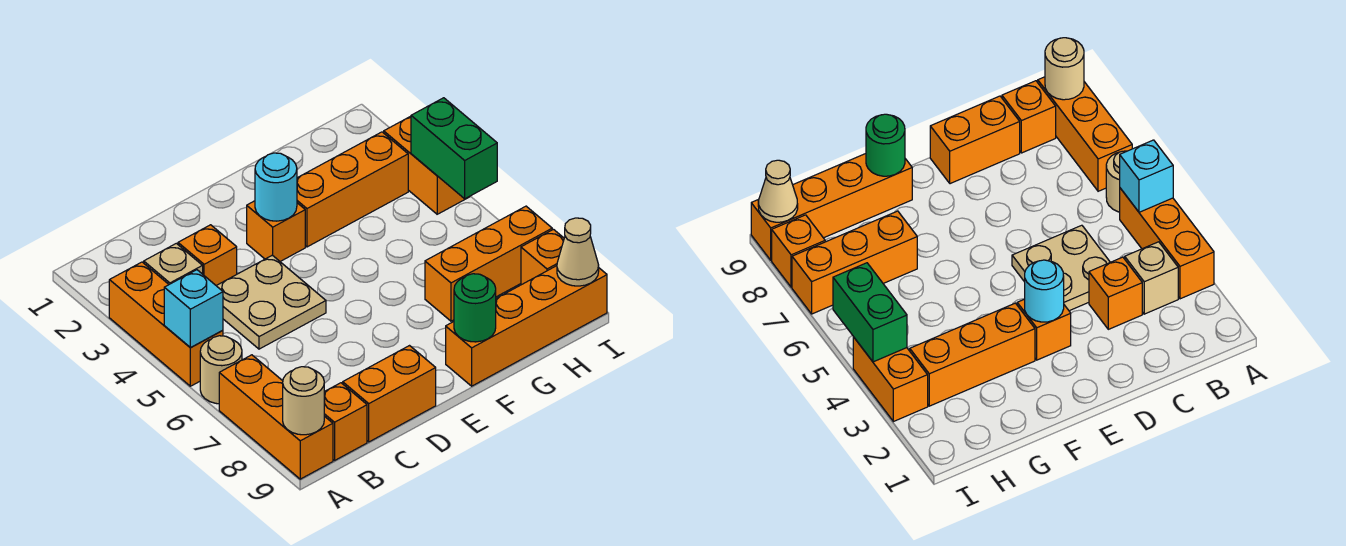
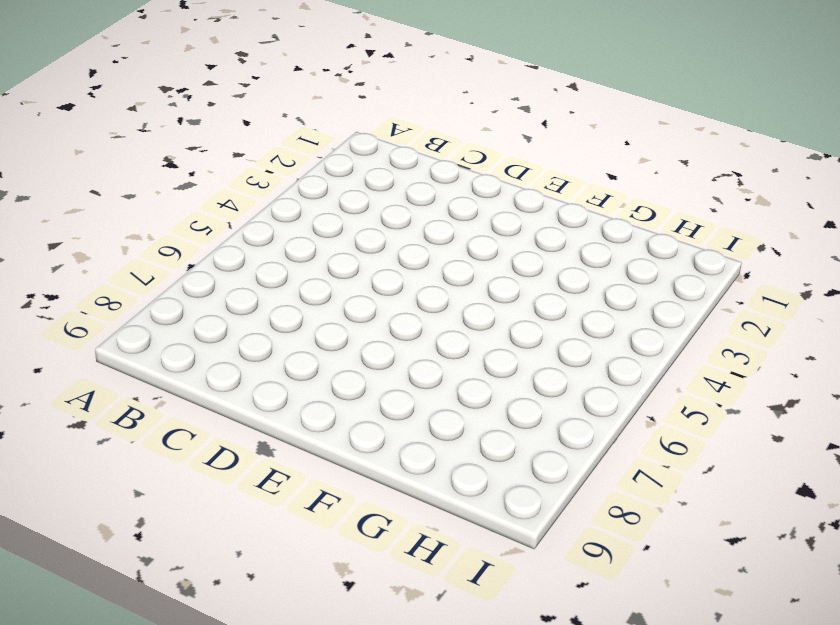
none -> orange 1x3 brick [109,262,223,386]
none -> tan 1x1 round brick [200,336,242,404]
none -> orange 1x3 brick [219,355,333,479]

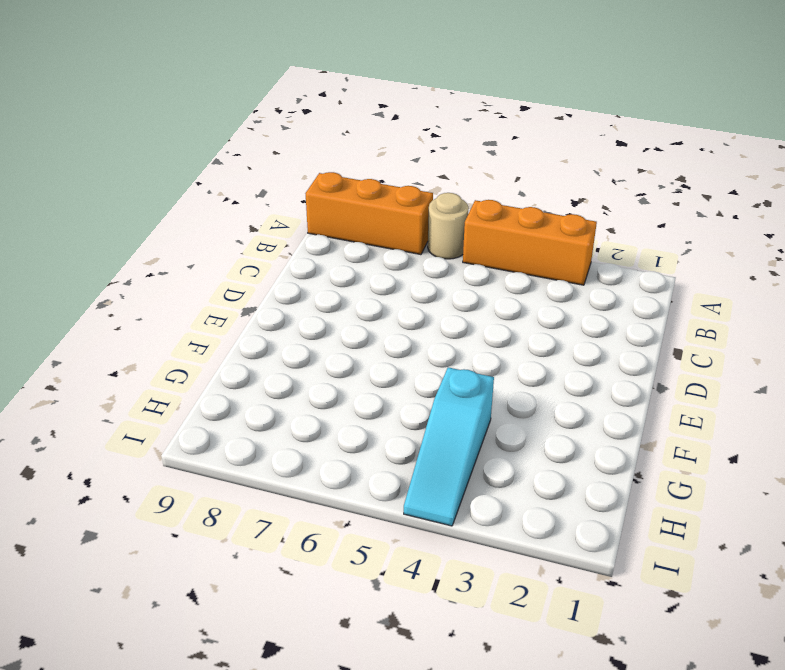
cyan 1x3 slope [404,367,494,526] -> orange 1x2 brick [384,116,470,214]
none -> tan 1x1 brick [144,243,203,284]
none -> orange 1x1 brick [324,383,367,460]
none -> orange 1x1 brick [178,225,237,285]

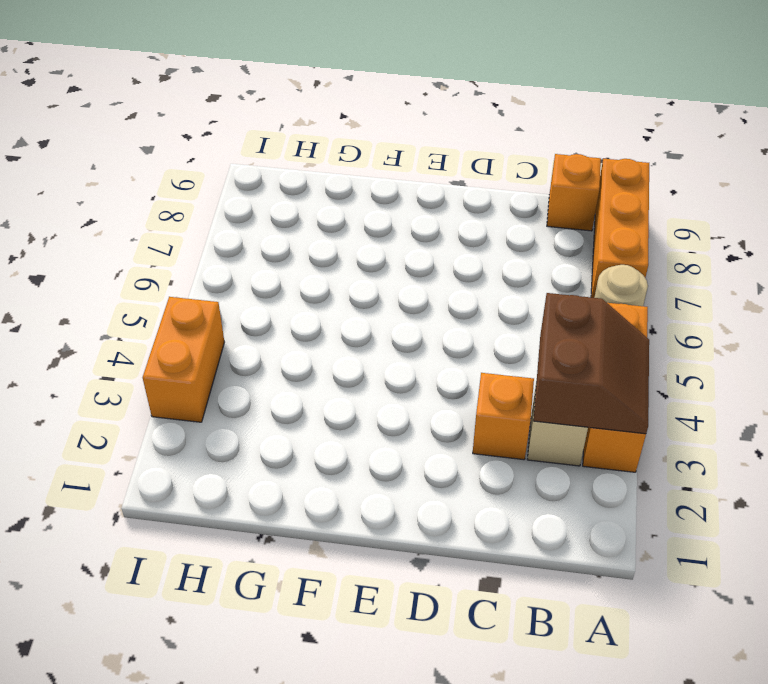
brown 2x2 slope [533,293,649,434] -> none
none -> tan 2x2 plate [216,255,326,349]
none -> orange 1x2 brick [343,346,436,442]
none -> orange 1x1 brick [247,201,305,261]

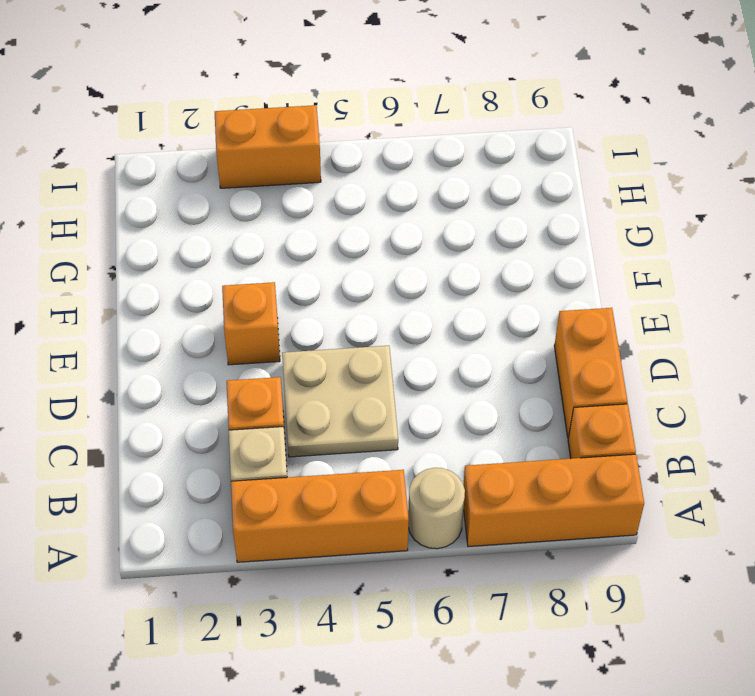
none -> orange 1x3 brick [297,132,408,247]
none -> orange 1x4 brick [446,266,607,386]
none -> orange 1x3 brick [425,206,552,321]

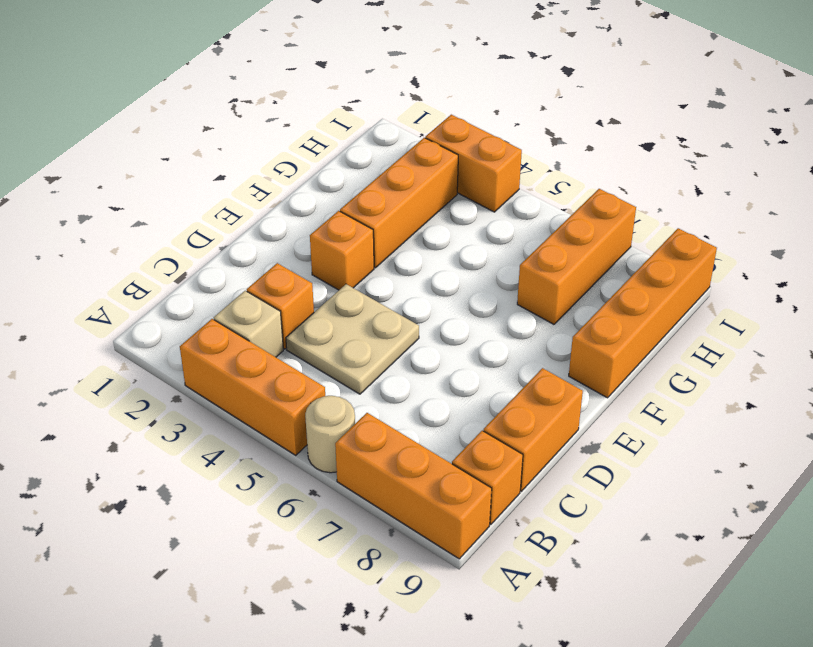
none -> orange 1x1 brick [521,229,564,285]
none -> cyan 1x1 brick [164,270,223,348]
none -> tan 1x1 round brick [283,367,324,435]

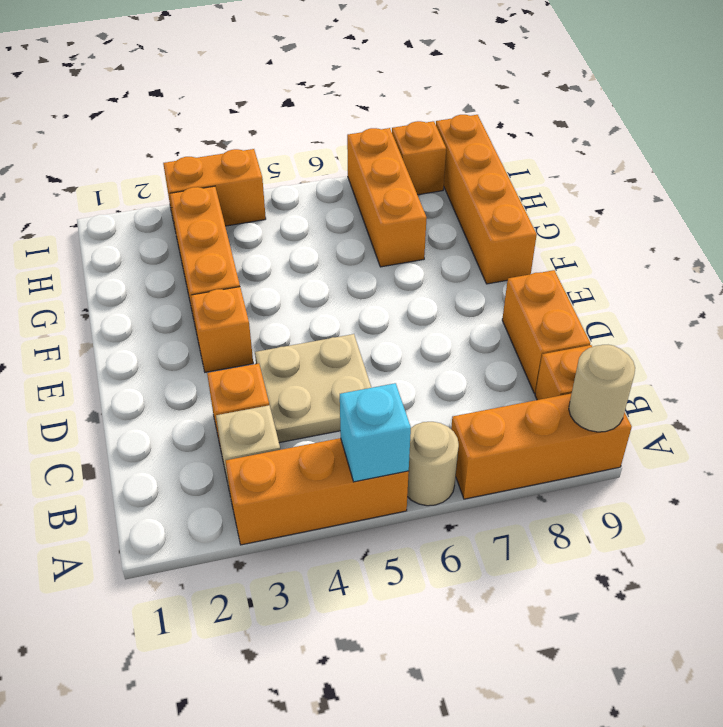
none -> cyan 1x1 round brick [255,153,297,221]
none -> green 1x1 round brick [454,274,496,342]
none -> green 1x2 brick [411,98,497,199]

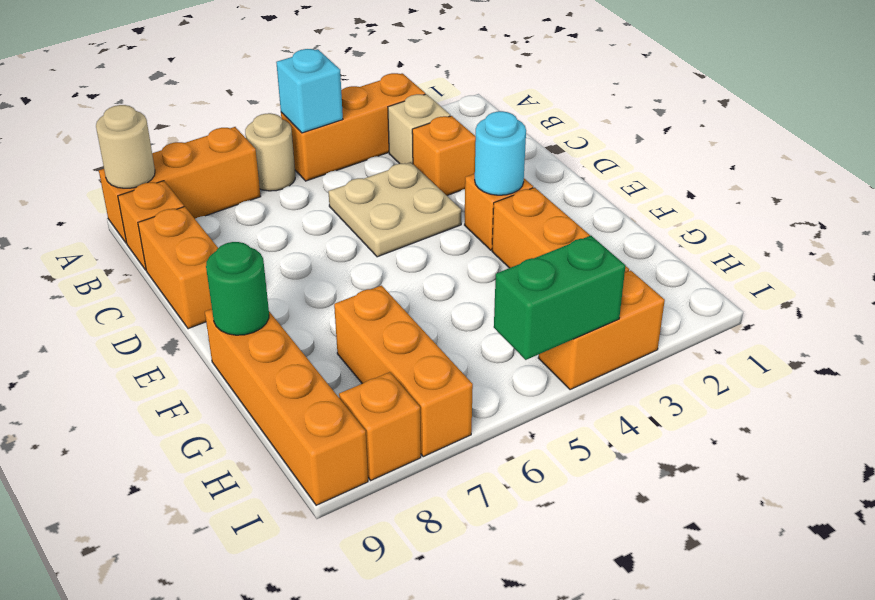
none -> tan 1x1 cone [557,218,599,286]

